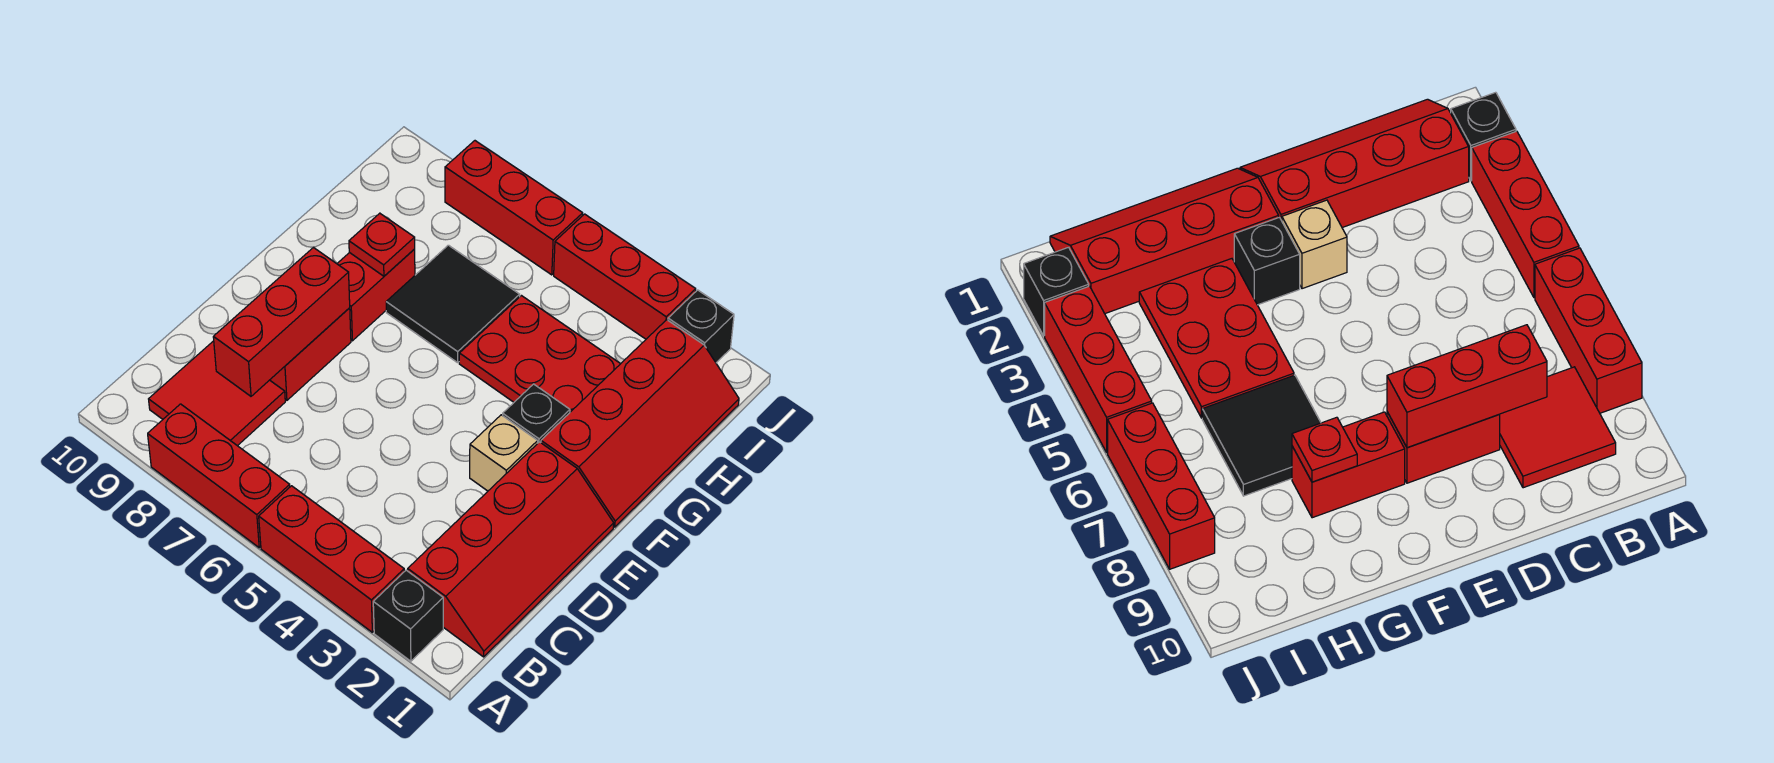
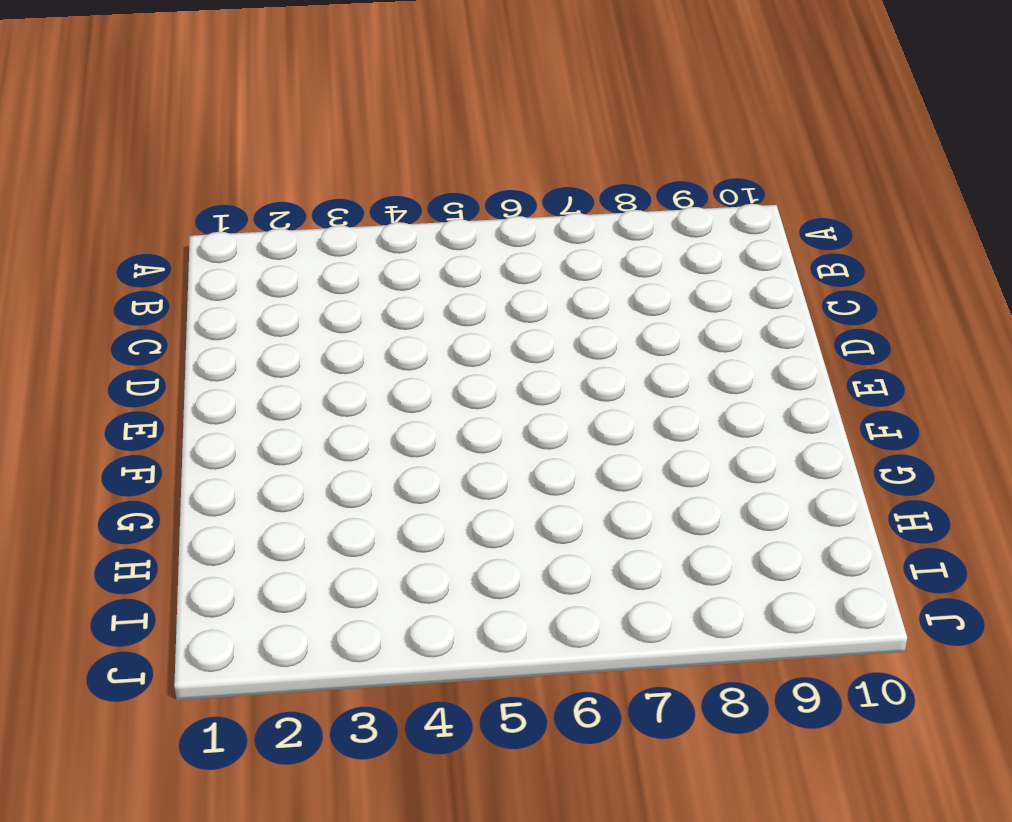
none -> black 1x1 brick [373,570,443,661]
none -> red 1x3 brick [259,486,404,632]
none -> red 1x3 brick [148,404,290,548]

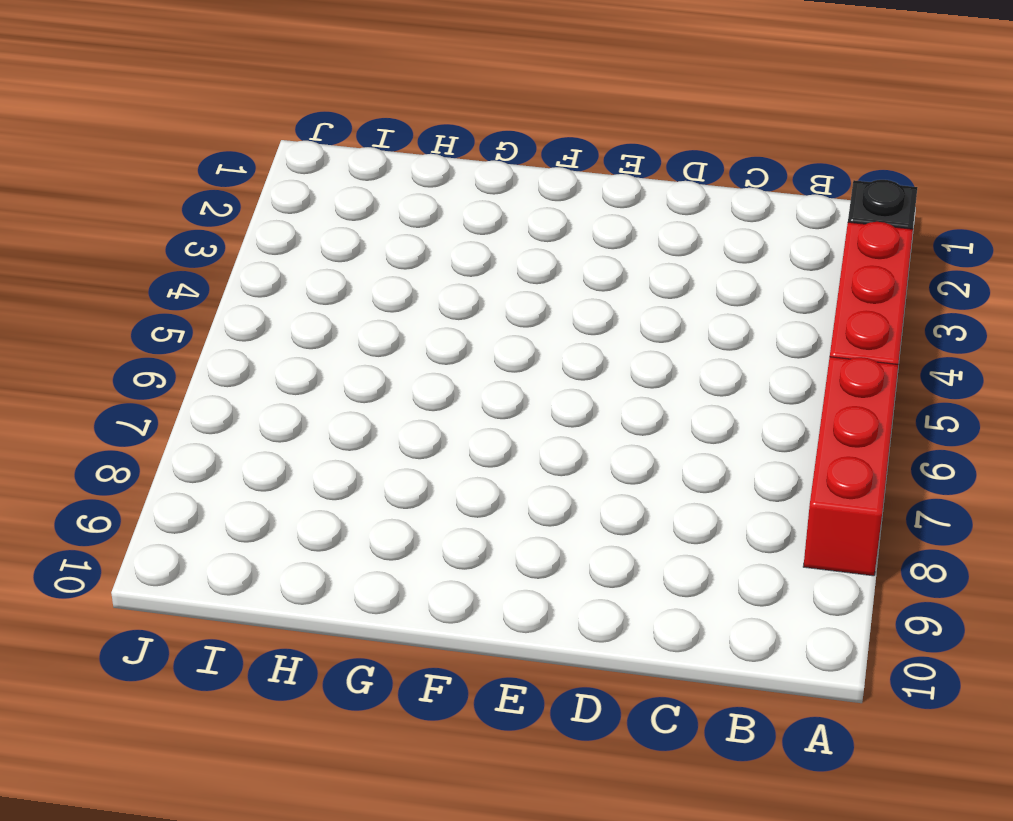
none -> red 2x4 slope [408,442,614,657]
none -> red 2x2 tile [149,341,285,446]
none -> red 1x2 brick [270,308,351,400]

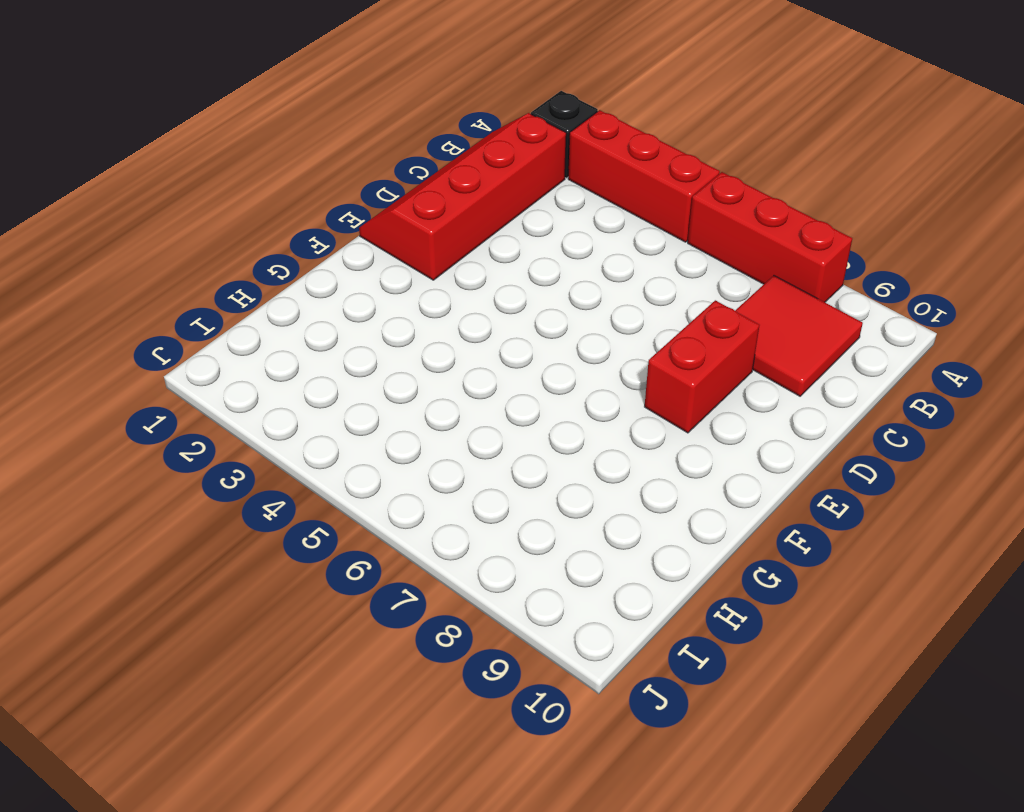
none -> tan 1x1 brick [470,415,538,491]
none -> red 2x4 slope [541,320,739,527]
none -> black 1x1 brick [503,384,570,443]

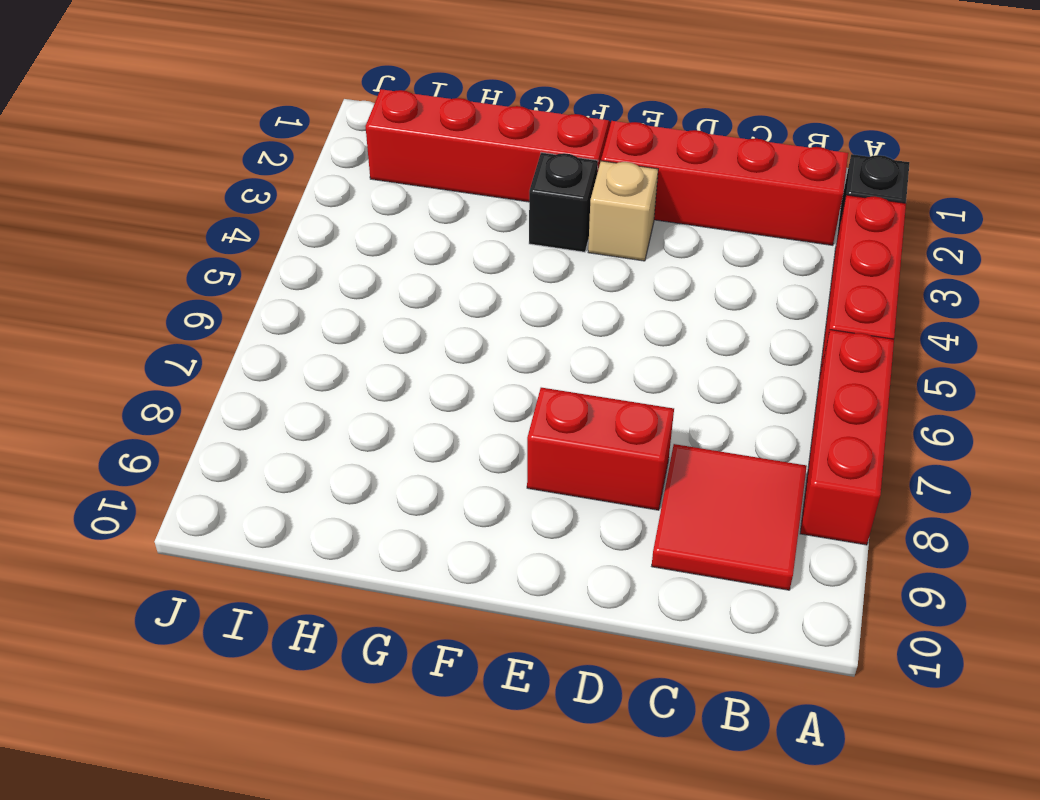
none -> red 1x2 brick [337,249,415,341]
none -> red 2x3 plate [459,296,620,412]
none -> black 2x2 tile [386,245,520,363]

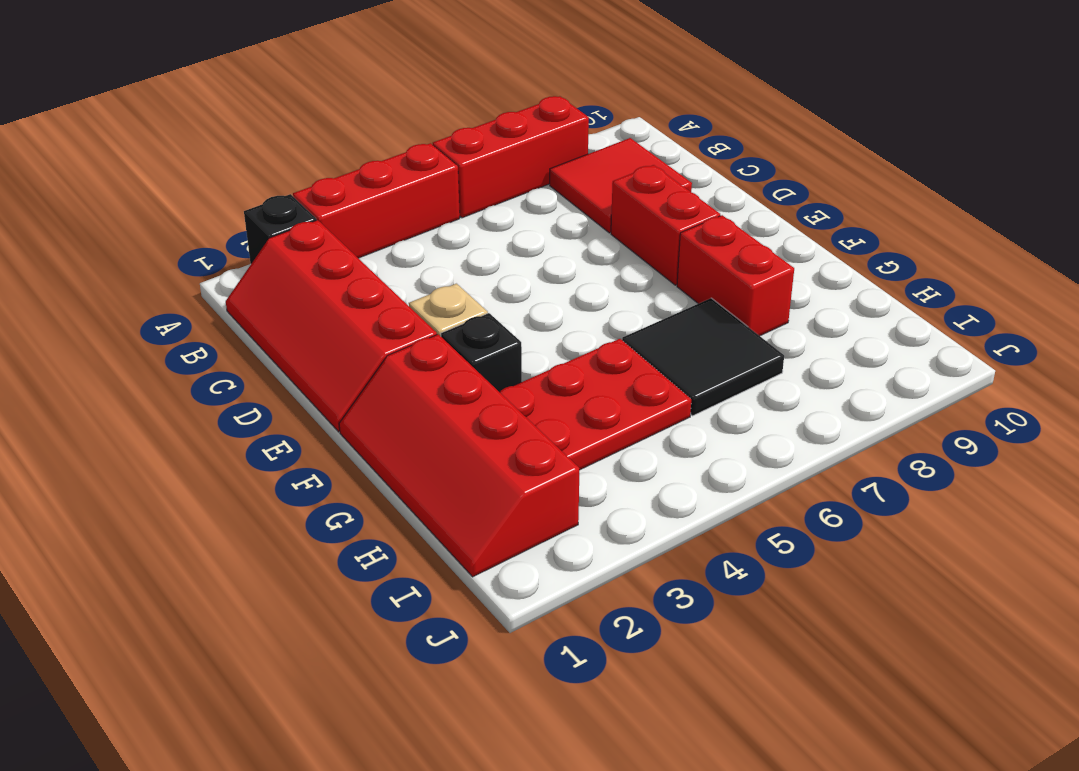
none -> black 1x1 brick [668,290,734,363]
none -> red 1x3 brick [554,214,696,339]
none -> red 1x3 brick [445,141,583,275]

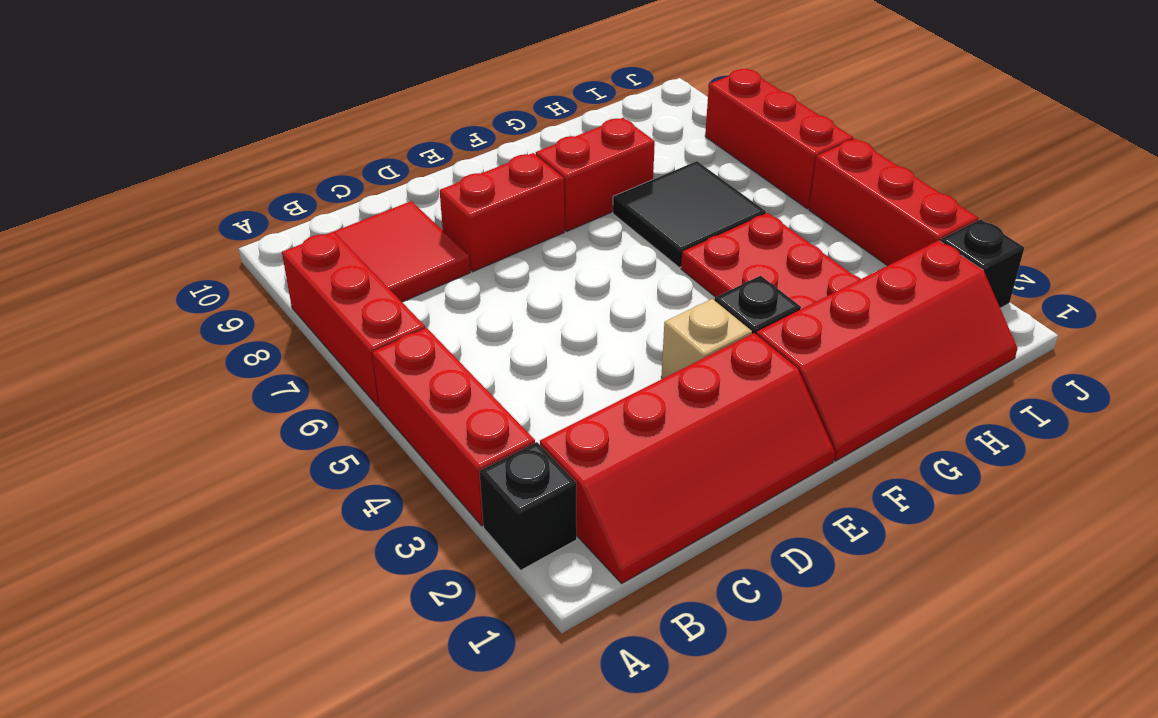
none -> red 1x3 brick [213,248,350,396]
none -> red 1x1 plate [349,213,415,276]

